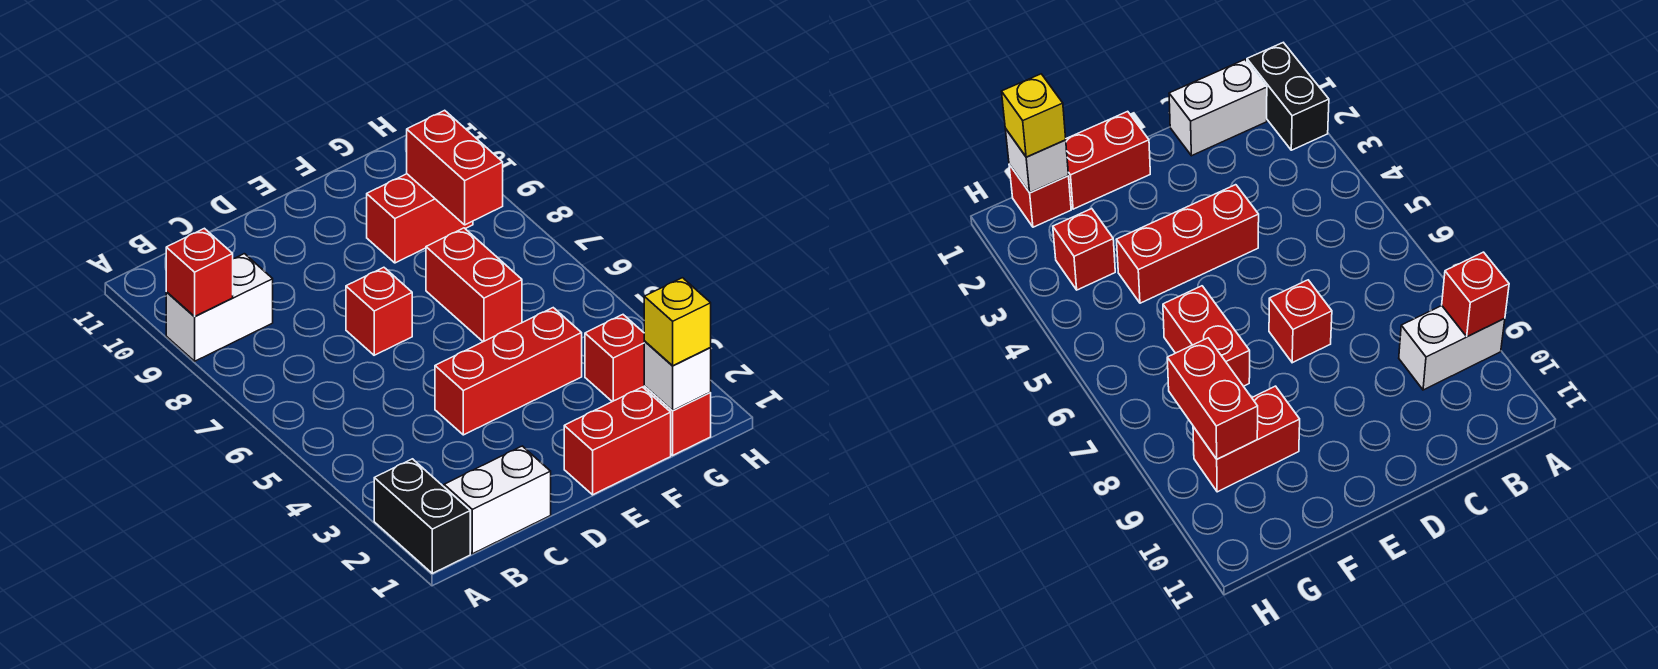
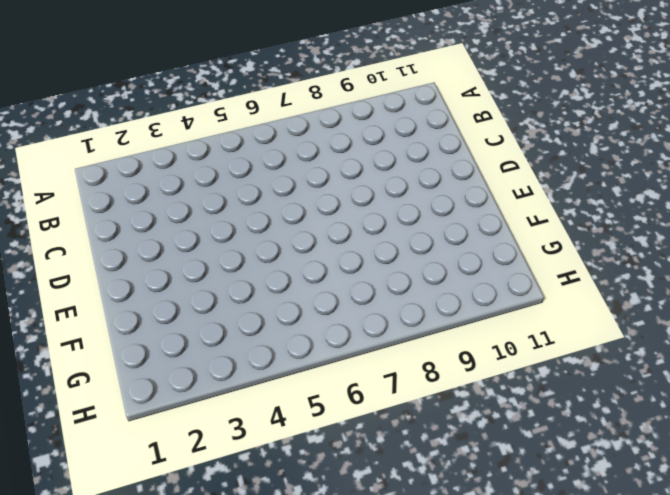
none -> black 1x2 brick [374,459,470,573]
none -> white 1x2 brick [166,254,273,361]
none -> white 1x2 brick [444,446,551,554]

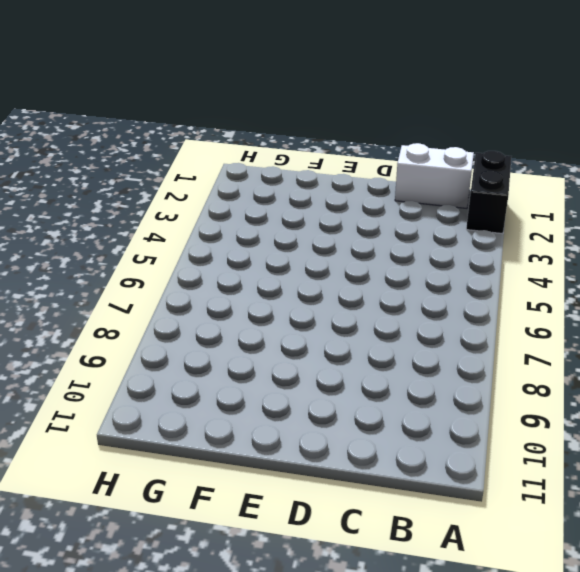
none -> white 1x2 brick [166,254,273,361]
none -> red 1x3 brick [435,308,582,435]
none -> red 1x1 brick [346,267,412,355]

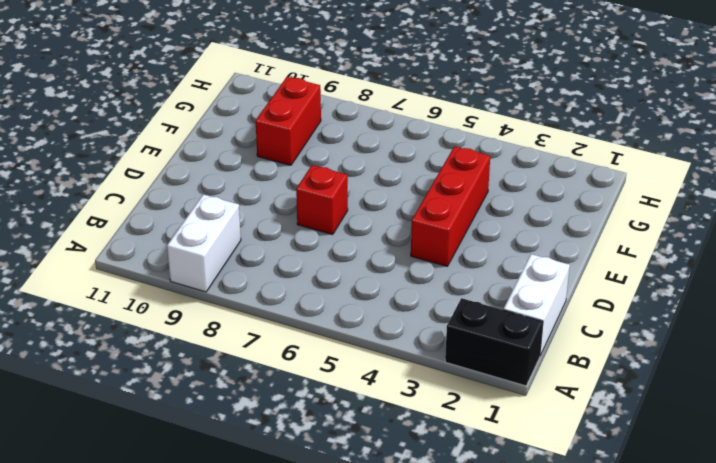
none -> red 1x2 brick [564,387,671,495]
none -> red 1x2 brick [426,228,522,342]
none -> red 1x1 brick [644,386,711,455]

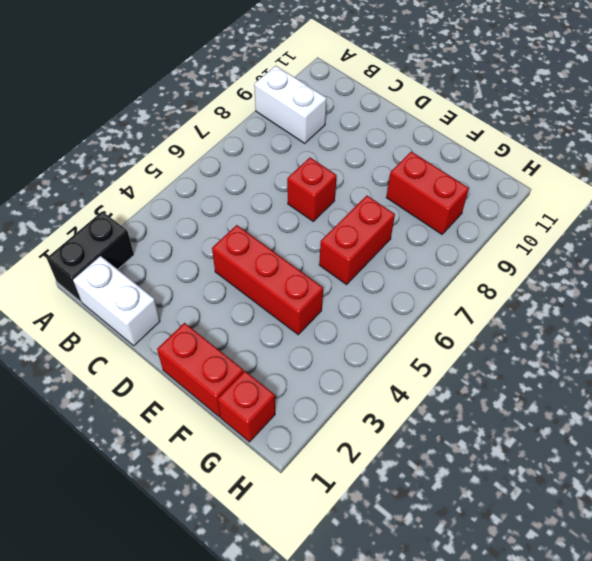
none -> red 1x1 brick [585,315,644,402]
none -> red 1x1 brick [166,228,233,317]
none -> white 1x1 brick [644,341,711,411]

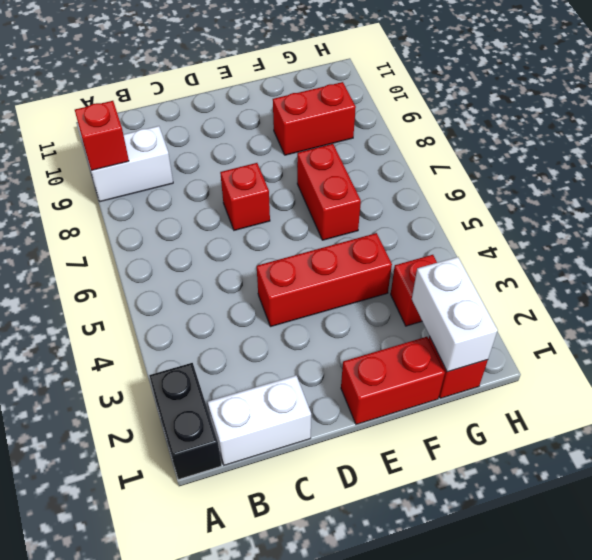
white 1x2 brick [412,257,498,372] -> white 1x1 brick [644,341,711,411]
none -> red 1x2 brick [407,110,503,225]
none -> yellow 1x1 brick [644,278,711,366]

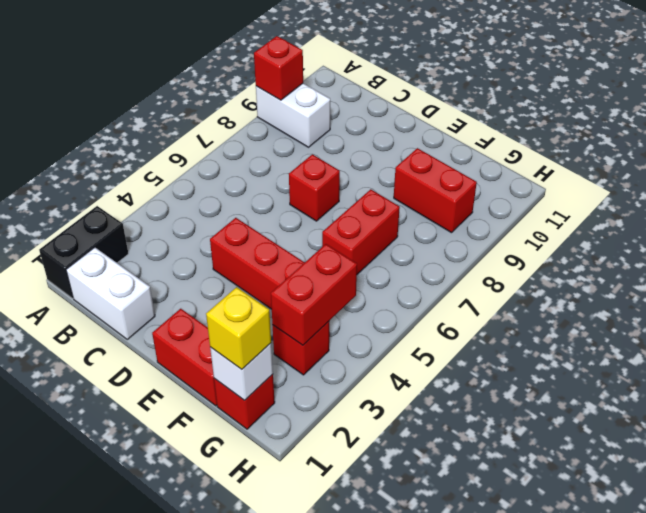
red 1x2 brick [271,244,357,345] -> red 1x2 brick moved to [407,110,503,225]

